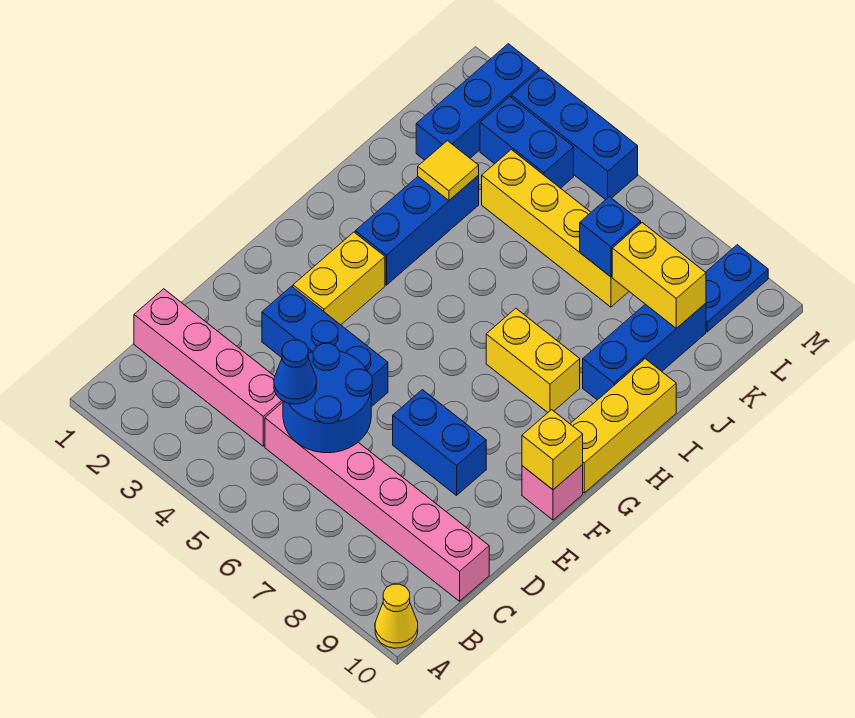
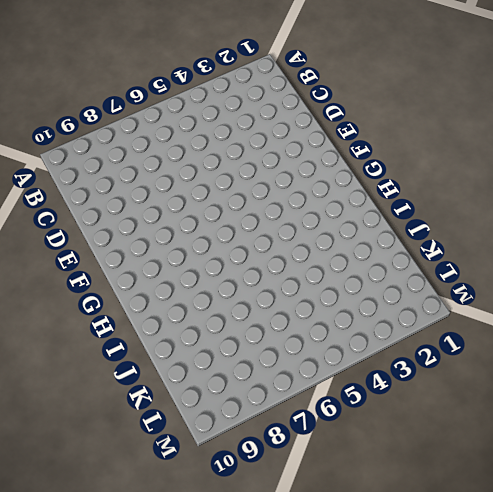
none -> yellow 1x1 cone [375,584,418,648]
none -> pink 1x4 brick [134,289,283,446]
none -> pink 1x6 brick [265,402,489,601]

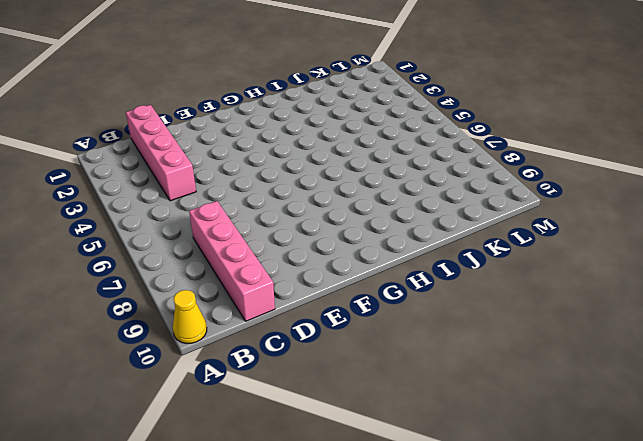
pink 1x4 brick [189,201,275,321] -> pink 1x6 brick [265,402,489,601]
none -> blue 1x3 brick [262,286,388,407]
none -> blue 1x2 brick [393,390,486,495]
none -> yellow 1x2 brick [293,232,385,325]

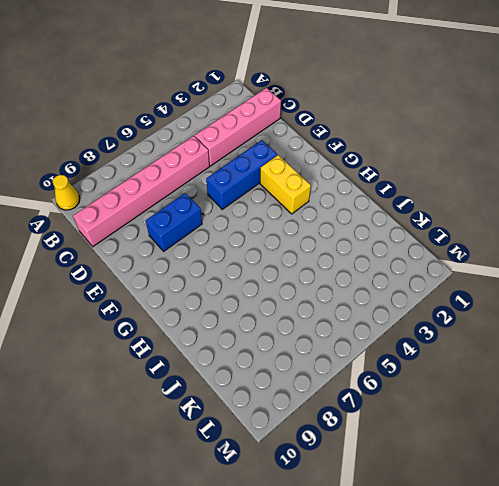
none -> pink 1x1 brick [522,465,583,520]
none -> yellow 1x3 brick [570,359,676,493]
none -> blue 1x3 brick [355,176,479,285]

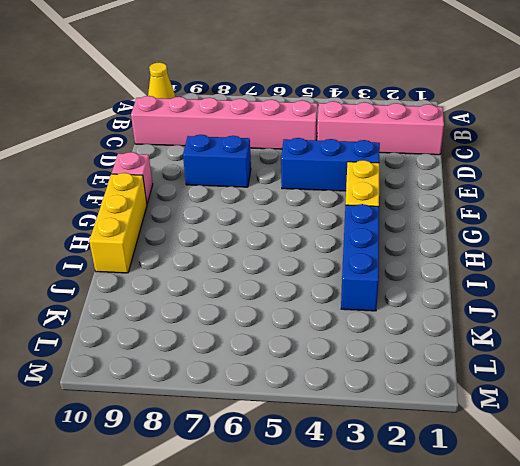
none -> yellow 1x2 brick [486,308,580,412]
none -> blue 1x3 brick [583,303,706,400]
none -> blue 1x3 brick [416,44,539,160]

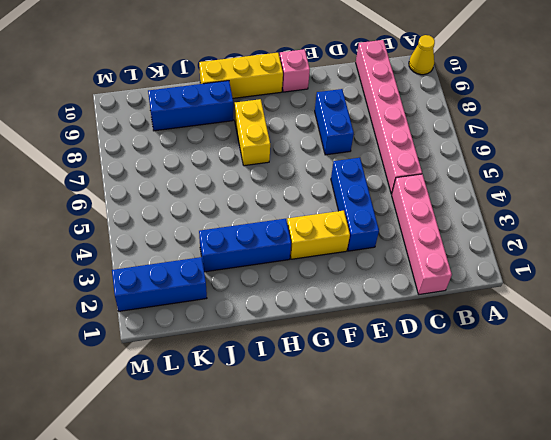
none -> yellow 1x4 brick [482,150,629,307]
none -> blue 1x2 brick [480,97,574,188]
none -> blue 1x2 plate [706,245,768,332]

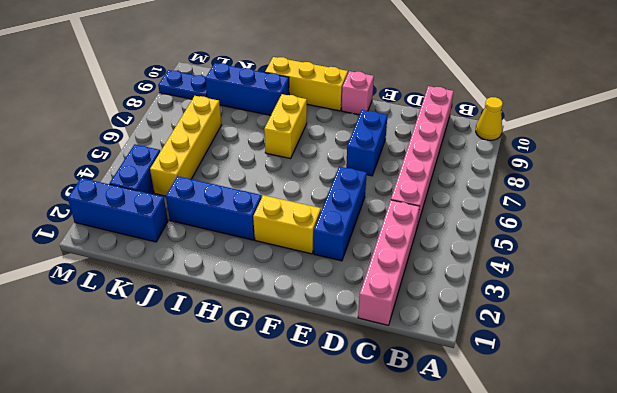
none -> blue 1x3 brick [511,70,638,200]
none -> blue 2x2 round brick [283,343,372,453]
none -> yellow 1x1 brick [522,410,583,490]

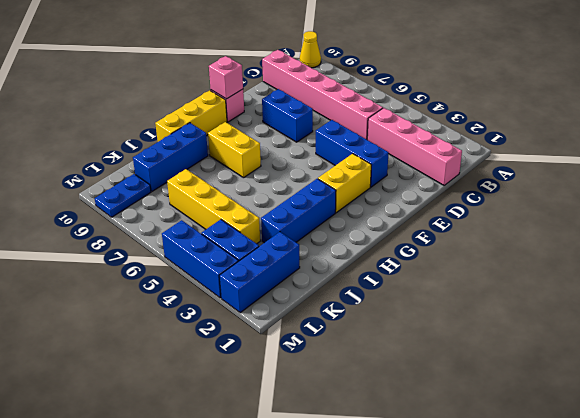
pink 1x1 brick [209,56,243,99] -> yellow 1x1 brick [522,410,583,490]
none -> blue 2x2 round brick [283,343,372,453]
none -> yellow 1x1 tile [418,141,479,200]
none -> blue 1x1 brick [580,197,641,277]

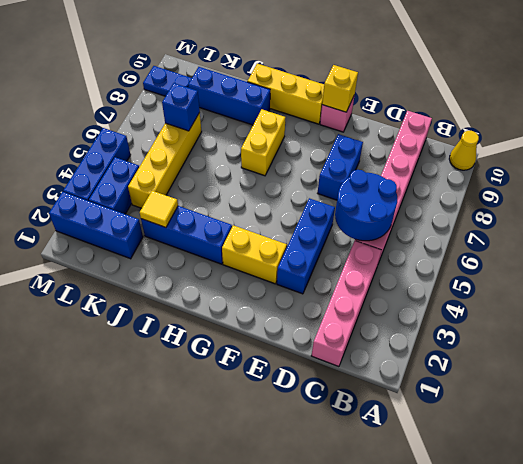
none -> yellow 1x2 brick [612,223,706,328]
none -> blue 1x1 cone [274,340,317,404]

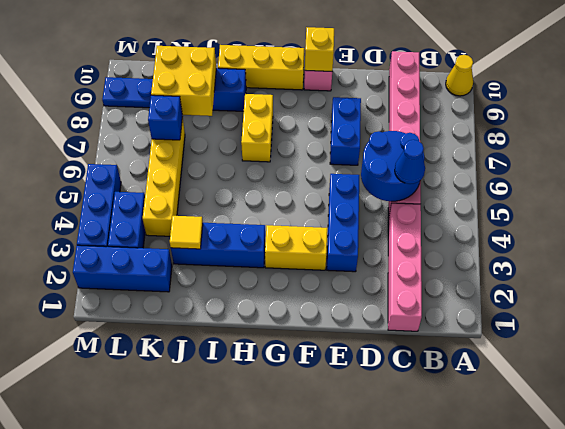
yellow 2x2 brick [151,46,216,116] -> yellow 1x2 brick [612,223,706,328]

